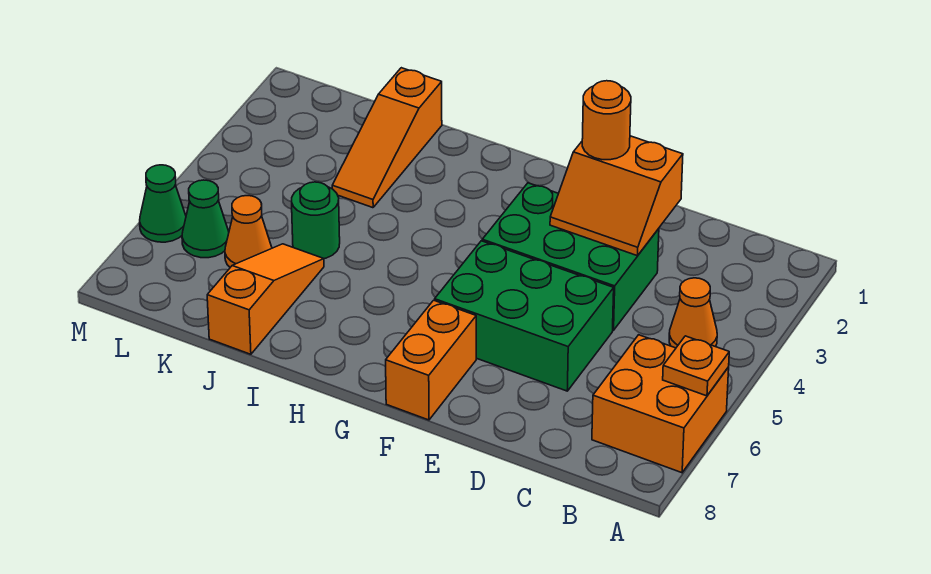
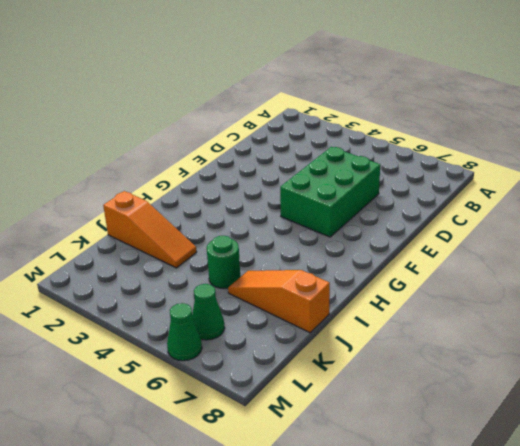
none -> orange 2x2 brick [592,335,729,473]
none -> orange 1x1 cone [669,278,717,348]
none -> green 2x3 brick [482,183,659,330]

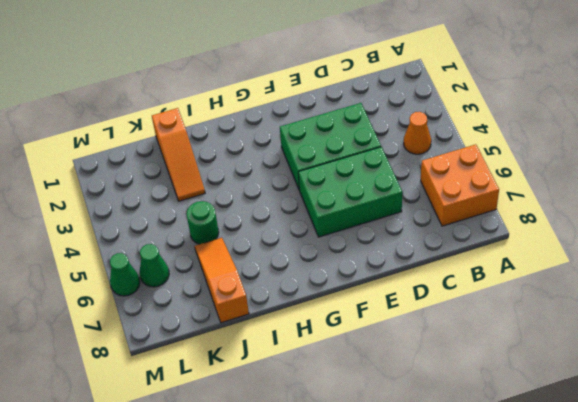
none -> orange 1x2 brick [386,300,476,420]
none -> orange 1x1 cone [225,196,272,267]
none -> orange 1x1 plate [663,336,729,396]

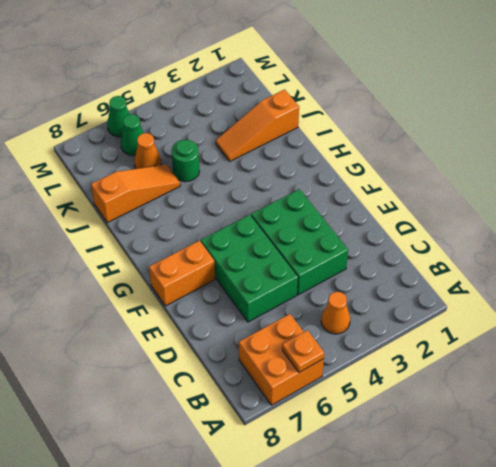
none -> orange 2x2 slope [550,136,683,256]
none -> orange 1x1 round brick [582,81,631,160]

